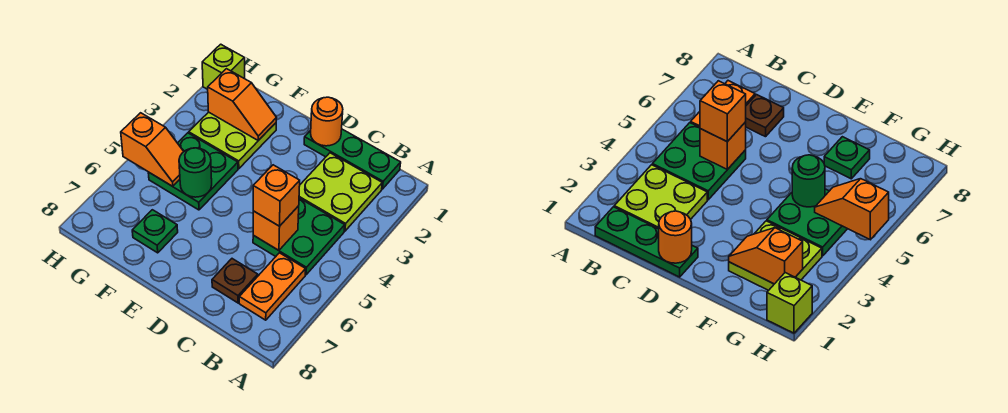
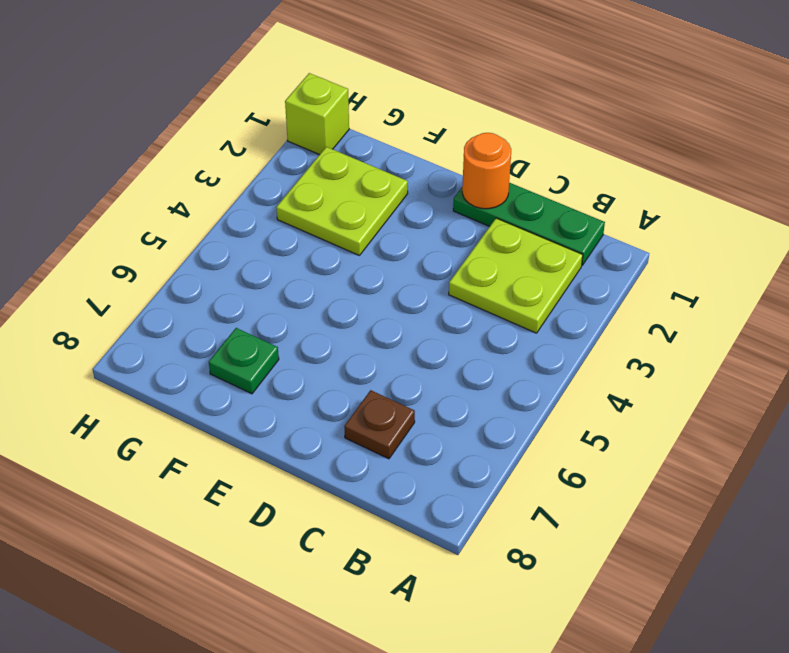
none -> green 2x2 plate [253,198,345,275]
none -> orange 1x2 plate [239,253,306,320]
none -> green 2x2 plate [148,133,238,210]

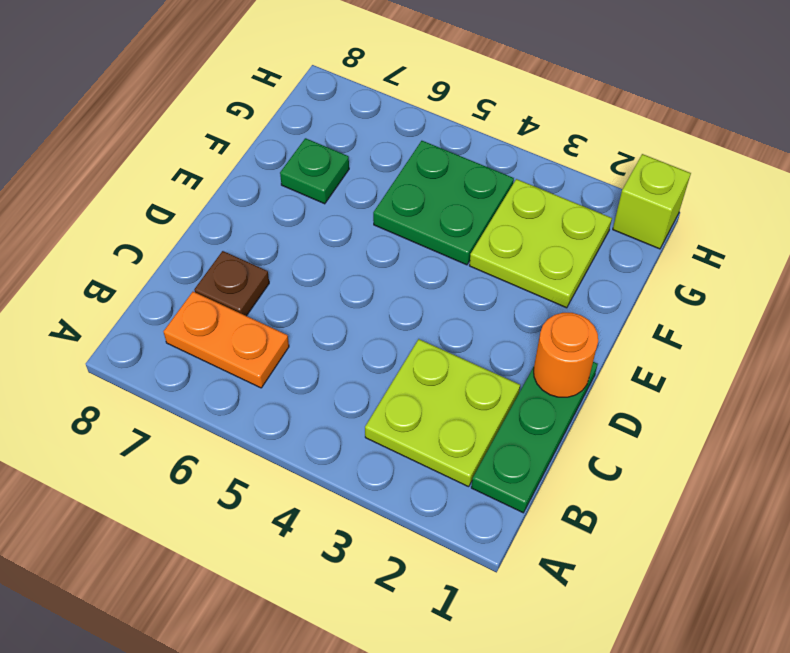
none -> green 2x2 plate [253,198,345,275]
none -> orange 1x1 brick [253,206,299,250]
none -> orange 1x2 slope [208,69,277,140]

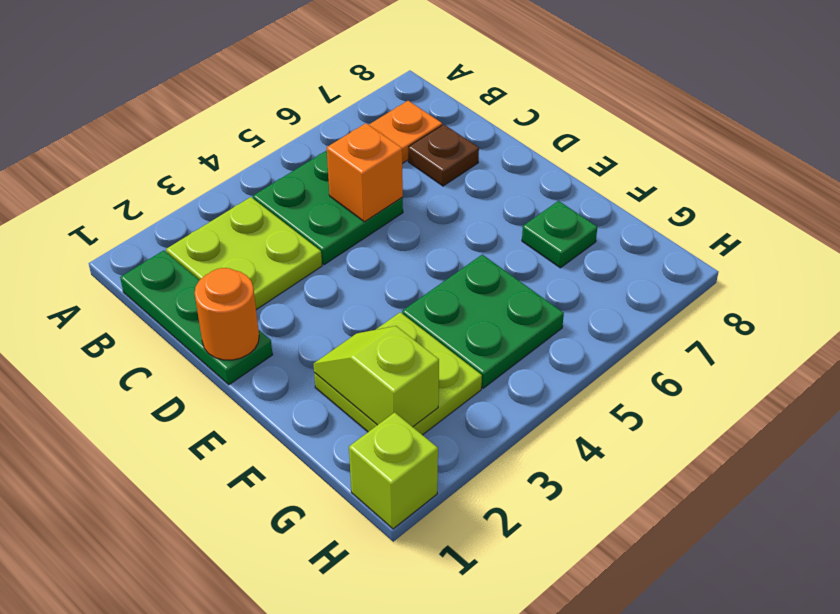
lime 1x2 slope [314,326,439,427] -> orange 1x2 slope [208,69,277,140]
none -> green 1x1 round brick [179,148,212,197]
none -> orange 1x2 slope [121,113,184,186]
none -> orange 1x1 brick [253,165,300,226]

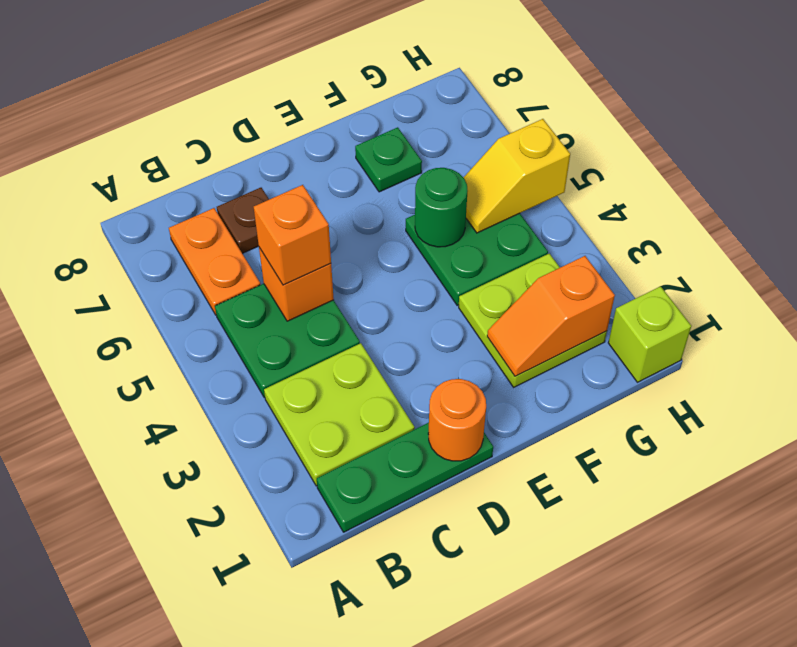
yellow 1x2 slope [463,119,570,233] -> orange 1x2 slope [121,113,184,186]

